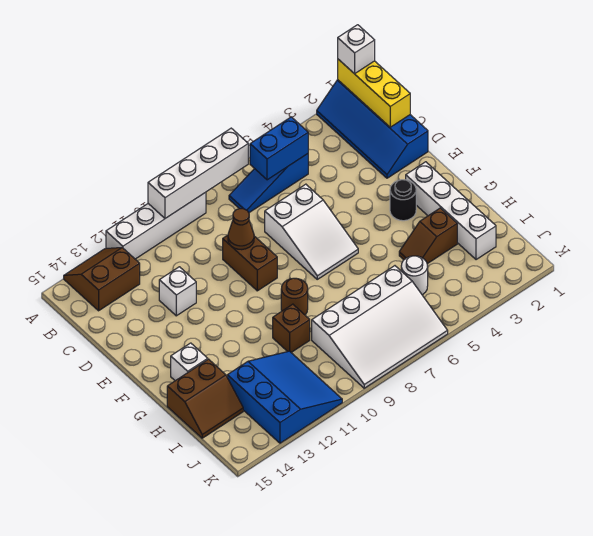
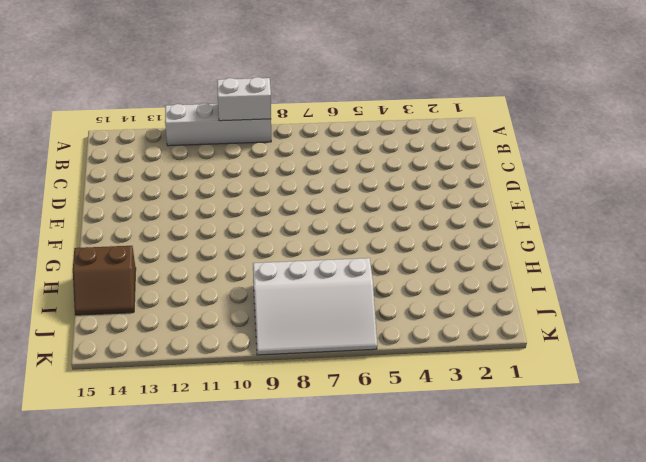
white 1x2 brick [217,77,271,121] -> white 1x4 brick [148,128,248,218]
none -> blue 2x4 slope [317,80,428,178]
none -> brown 2x2 slope [64,248,140,311]
none -> blue 1x3 slope [229,154,308,213]

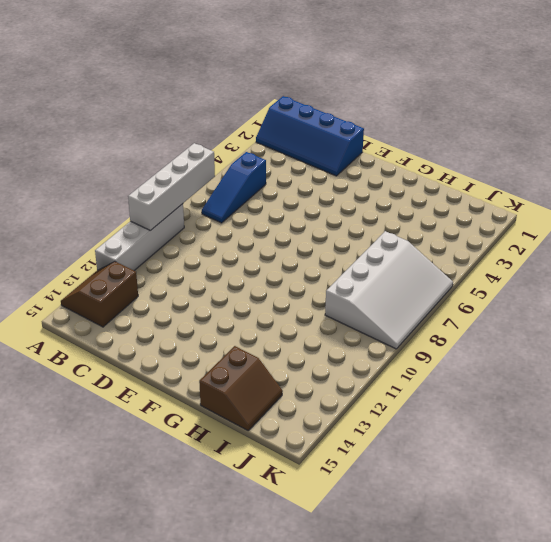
none -> white 2x3 slope [265,184,358,279]
none -> brown 1x2 brick [223,235,277,291]
none -> white 1x1 brick [159,267,196,316]

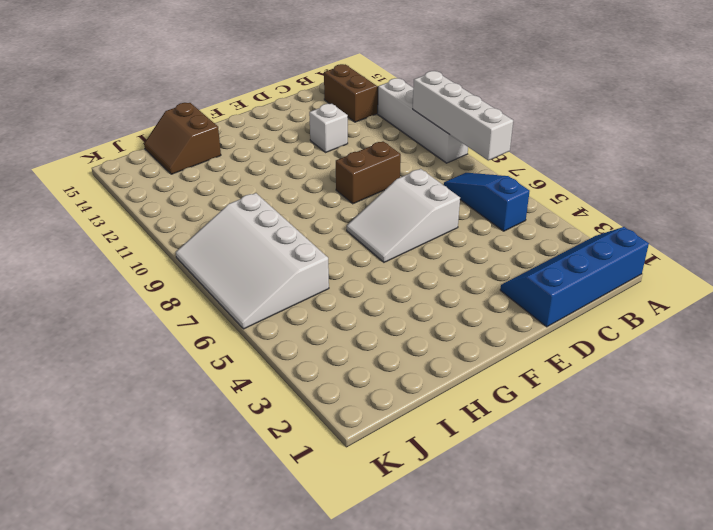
none -> white 1x4 brick [406,162,496,260]
none -> black 1x1 round brick [390,180,416,221]
none -> brown 1x1 round brick [281,278,308,315]

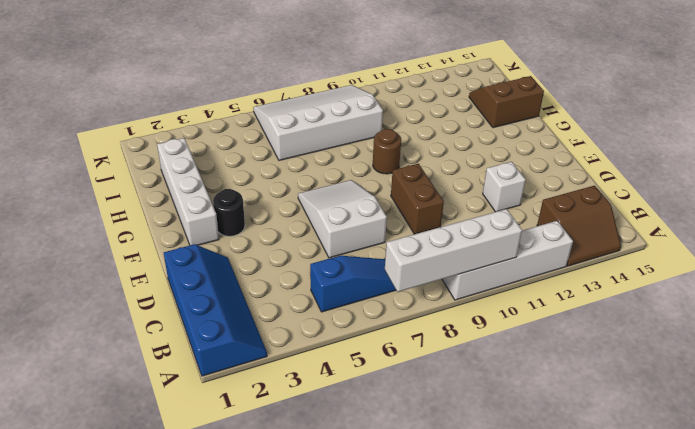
none -> white 1x1 brick [171,343,208,381]
none -> brown 1x2 slope [399,208,457,264]
none -> brown 1x1 brick [273,304,310,352]

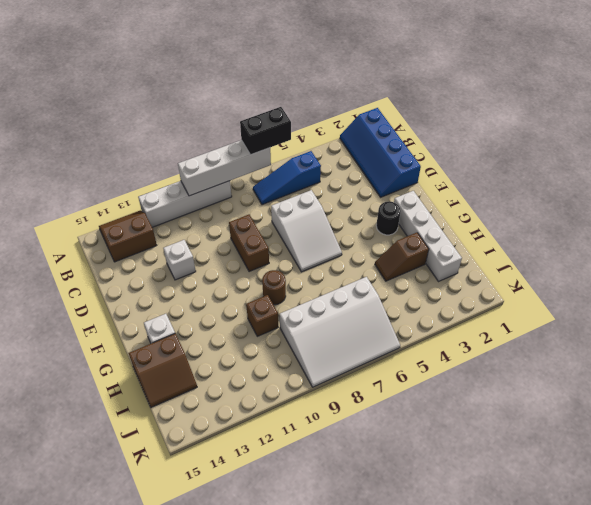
black 1x2 brick [240,107,291,155] -> none
none -> white 1x1 round brick [401,256,428,295]
none -> blue 3x3 slope [227,351,342,443]
none -> yellow 1x3 brick [338,59,410,127]

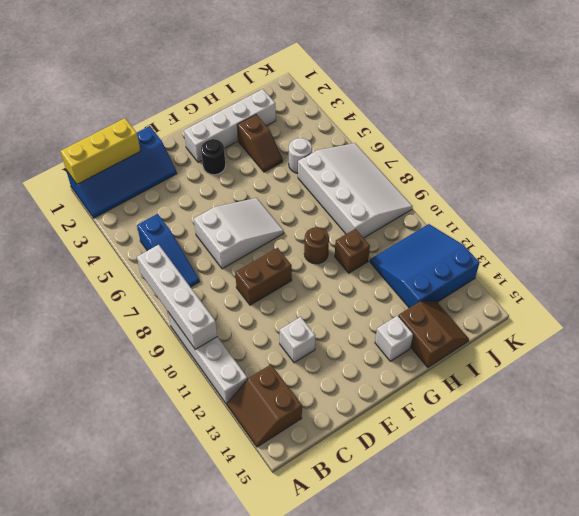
none -> blue 1x2 brick [250,117,308,180]
none -> brown 1x1 cone [228,209,254,250]
none -> white 1x1 brick [338,25,375,74]

